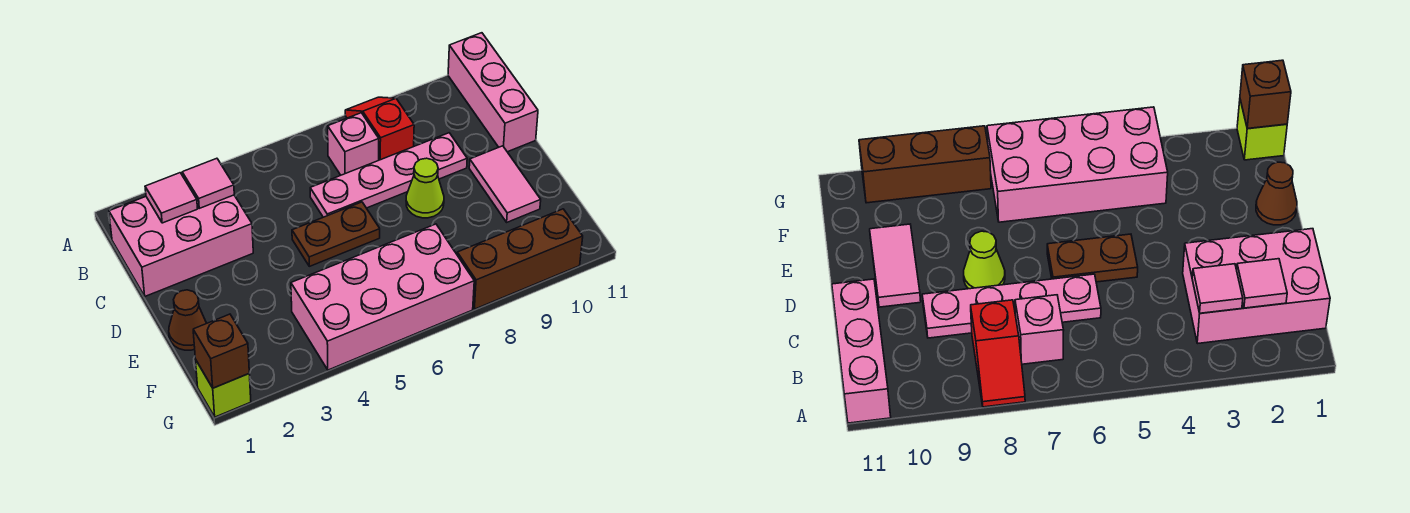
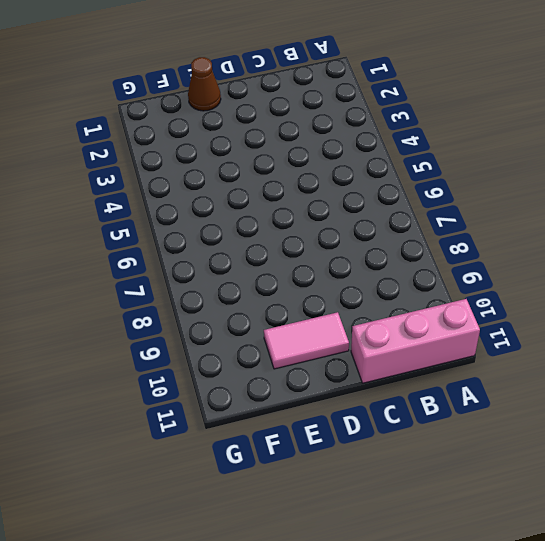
none -> red 1x2 slope [345,97,414,160]
none -> pink 2x3 brick [109,195,253,296]
none -> pink 1x1 brick [328,113,379,175]

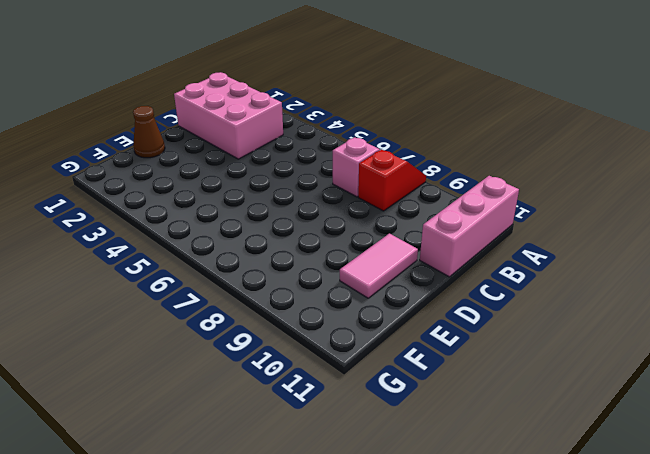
none -> pink 1x4 plate [310,133,467,217]
none -> brown 1x2 plate [292,202,380,266]
none -> lime 1x1 cone [406,158,444,218]

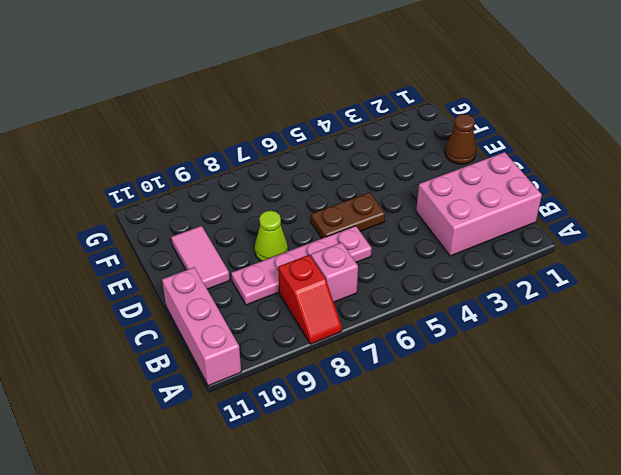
none -> pink 2x4 brick [291,224,474,370]
none -> lime 1x1 brick [195,359,251,417]
none -> brown 1x3 brick [457,209,583,309]

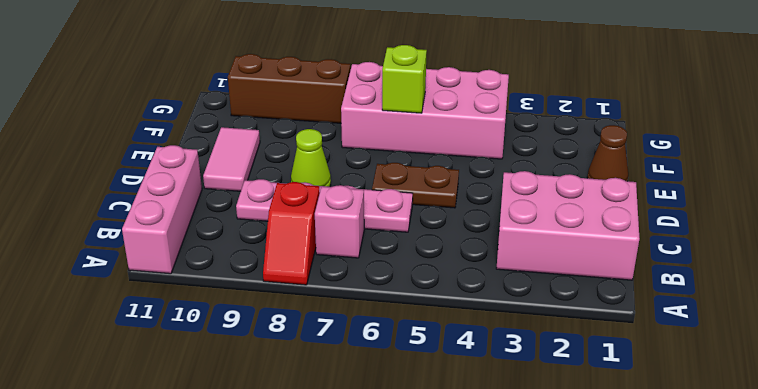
lime 1x1 brick [382,45,427,113] -> lime 1x1 brick moved to [195,359,251,417]
none -> pink 1x1 tile [145,173,197,223]
none -> pink 1x1 tile [182,158,234,208]
none -> brown 1x1 brick [193,314,249,388]

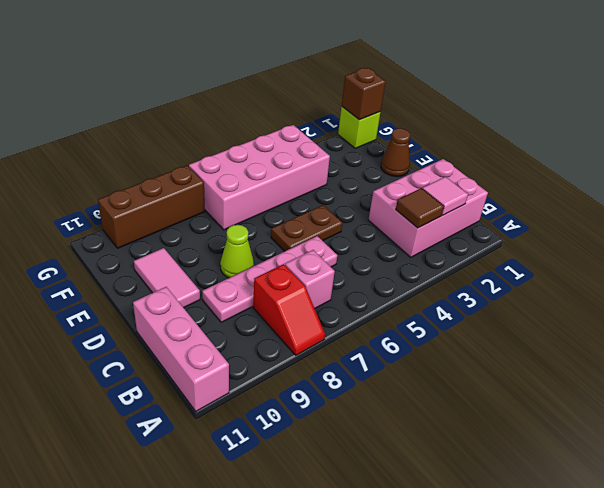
brown 1x1 tile [396,188,444,228] -> pink 1x1 tile [182,158,234,208]

